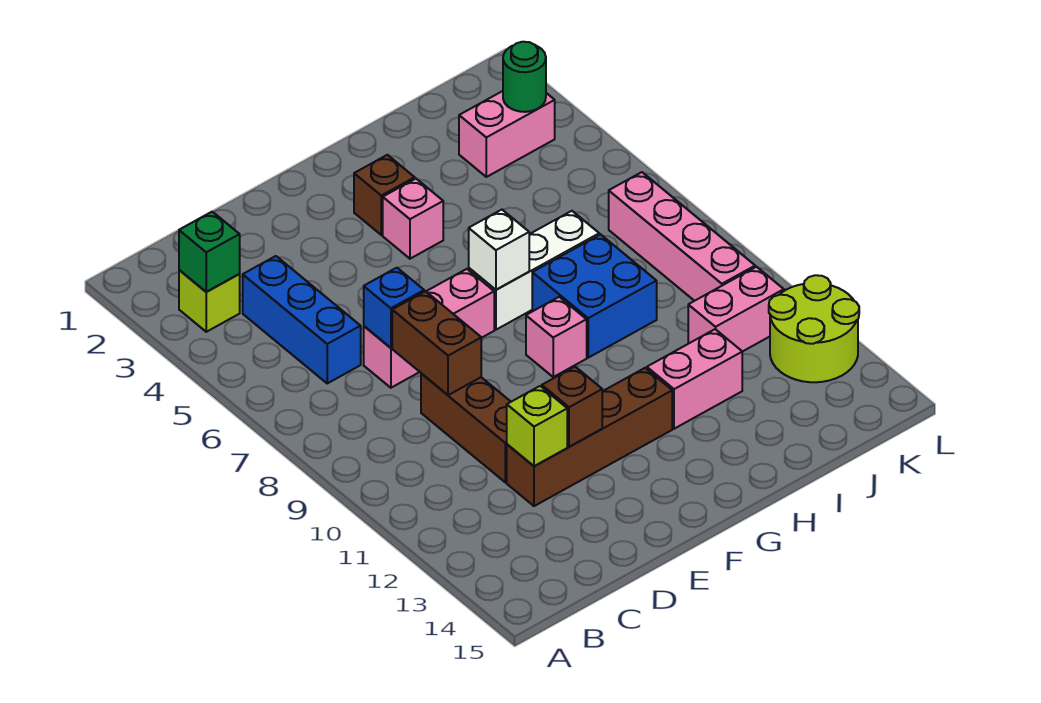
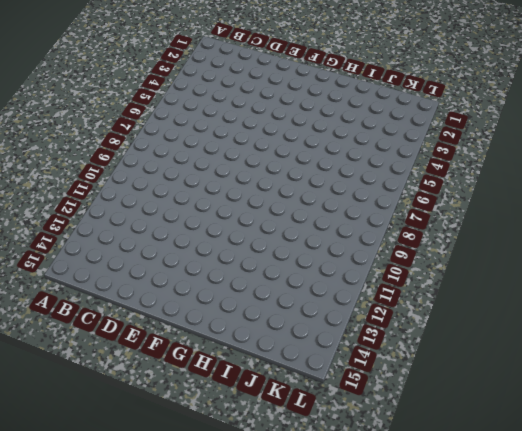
none -> lime 1x1 brick [179,270,240,332]
none -> blue 1x3 brick [243,256,361,383]
none -> pink 1x3 brick [364,269,494,388]

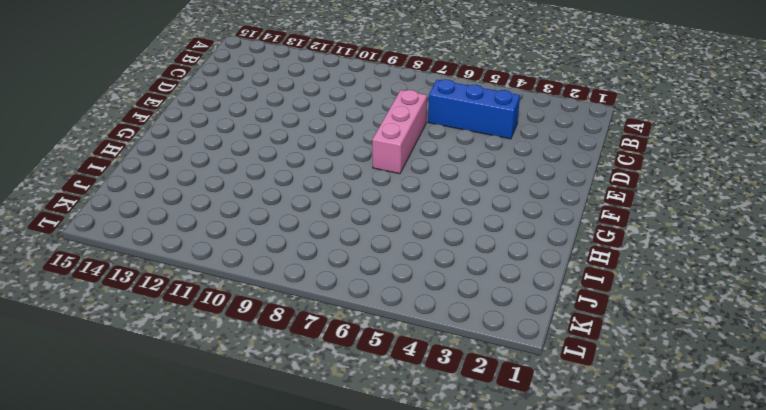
none -> lime 1x1 brick [179,270,240,332]
none -> brown 1x3 brick [421,373,511,482]
none -> brown 1x4 brick [507,368,672,506]

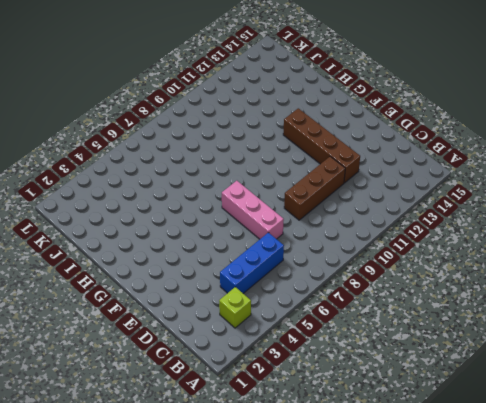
none -> brown 1x1 brick [354,155,415,235]
none -> pink 1x1 brick [383,179,443,259]
none -> white 1x3 brick [469,211,599,330]

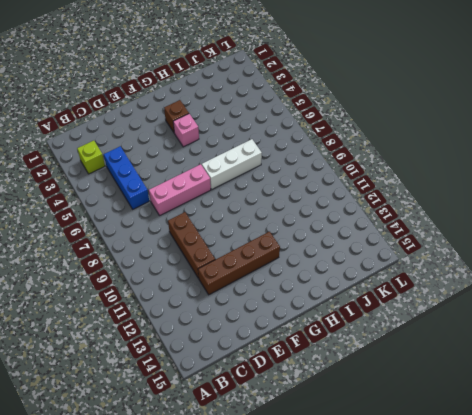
none -> pink 1x1 brick [526,297,587,377]
none -> blue 2x2 brick [532,234,657,358]
none -> pink 1x2 brick [647,329,742,429]

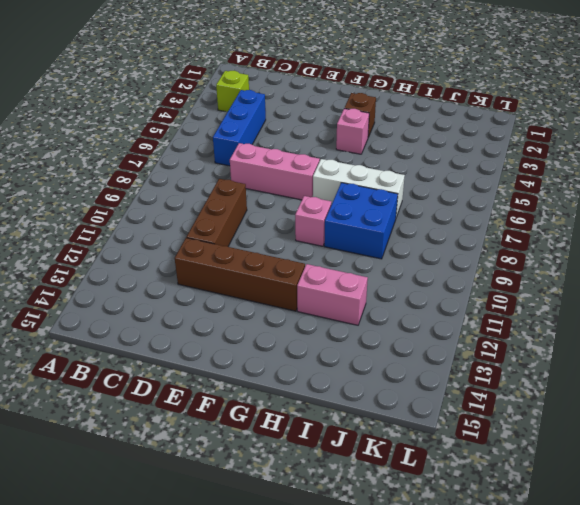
none -> pink 1x2 brick [459,91,555,177]
none -> pink 1x2 brick [688,267,784,352]
none -> pink 1x4 brick [609,172,755,301]

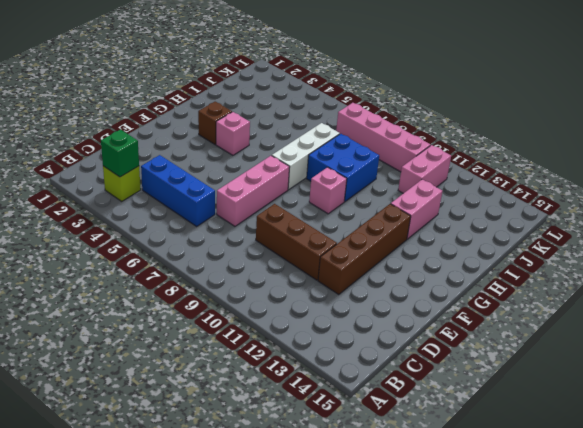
none -> pink 1x2 brick [459,91,555,177]
none -> lime 2x2 round brick [769,275,859,382]
none -> blue 1x1 brick [364,268,424,348]

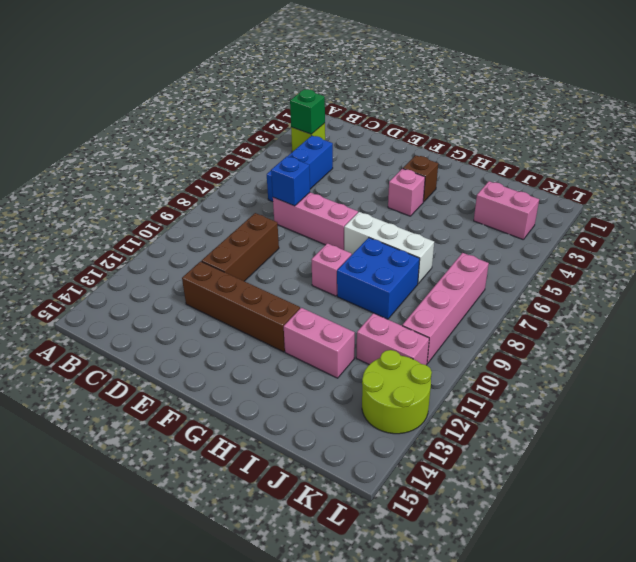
none -> brown 1x2 brick [392,291,481,395]
none -> lime 1x1 brick [507,386,567,466]
none -> brown 1x1 brick [542,367,602,447]

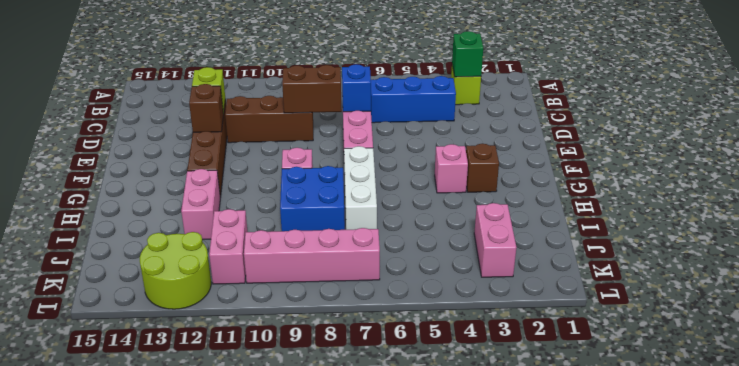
none -> white 1x1 brick [469,210,529,290]
none -> green 1x1 round brick [503,42,546,112]

